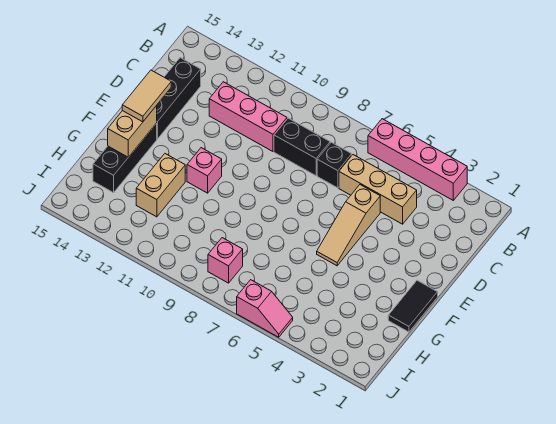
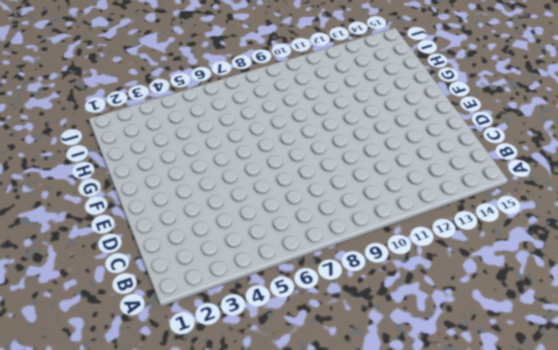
none -> pink 1x4 brick [368,119,467,200]
none -> tan 1x3 brick [339,155,417,224]
none -> black 1x1 brick [317,142,352,188]

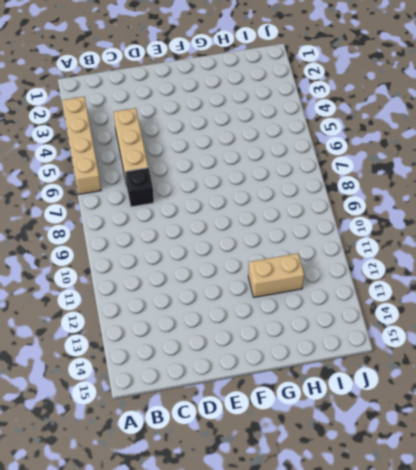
tan 1x4 brick [62,97,101,194] -> pink 1x4 brick [368,119,467,200]
none -> black 1x2 brick [274,118,330,176]
none -> pink 1x3 brick [209,82,287,151]
none -> black 1x3 brick [156,58,201,139]

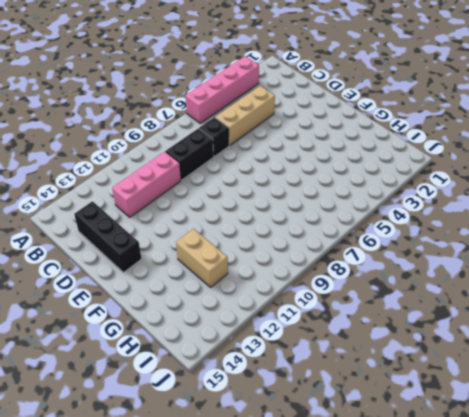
none -> tan 1x3 slope [317,185,380,266]
none -> black 1x2 tile [388,280,438,332]
none -> pink 1x1 brick [187,148,222,193]

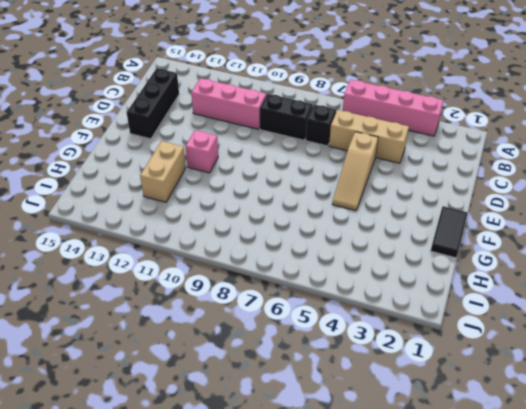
none -> black 1x3 brick [93,123,157,193]
none -> pink 1x1 brick [208,238,243,283]
none -> pink 1x2 slope [237,280,293,337]

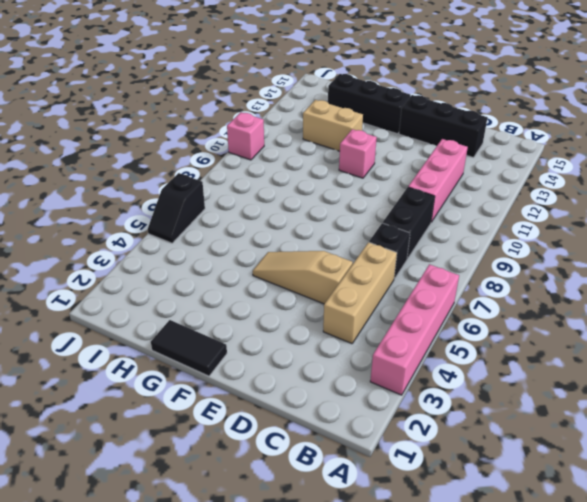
black 1x2 slope [148,173,205,243] -> pink 1x2 slope [237,280,293,337]
pink 1x1 brick [227,112,264,160] -> pink 1x1 brick moved to [208,238,243,283]
none -> tan 1x2 brick [108,106,157,157]
none -> tan 1x2 tile [122,70,171,122]

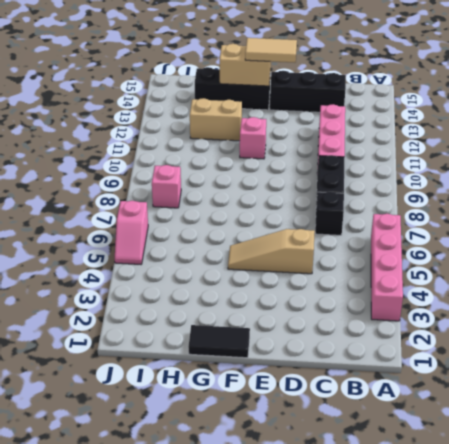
none -> tan 1x3 brick [339,155,417,224]

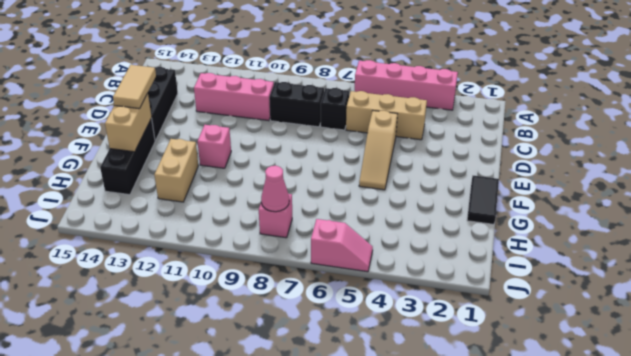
pink 1x1 cone [261,166,289,212] -> none

